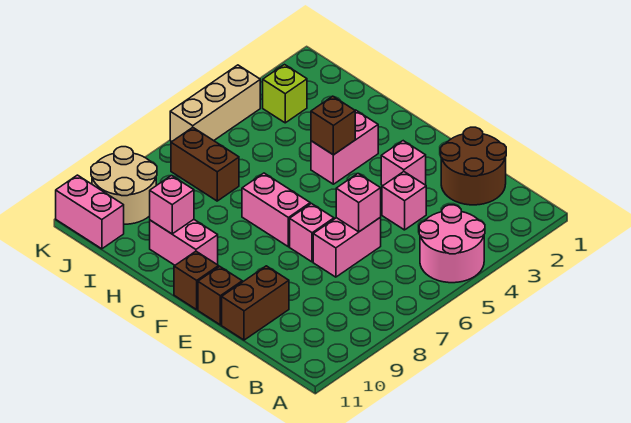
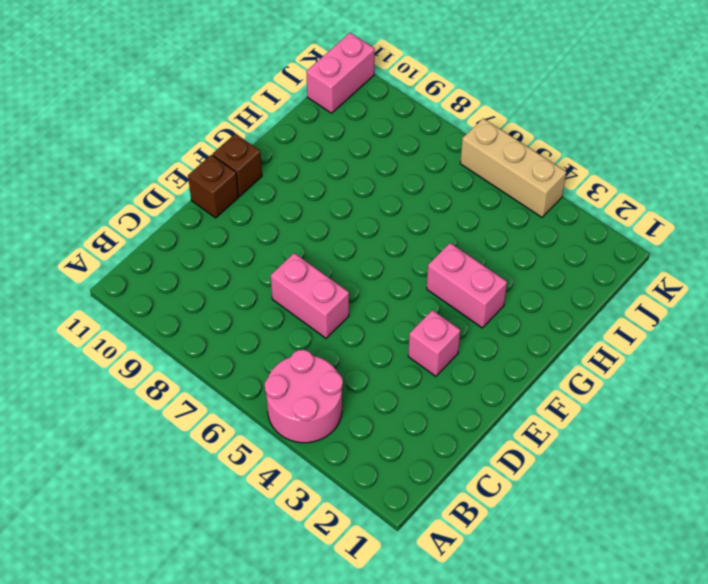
none -> brown 2x2 round brick [440,127,506,205]
none -> pink 1x1 brick [382,172,426,230]
none -> brown 1x2 brick [222,266,289,340]

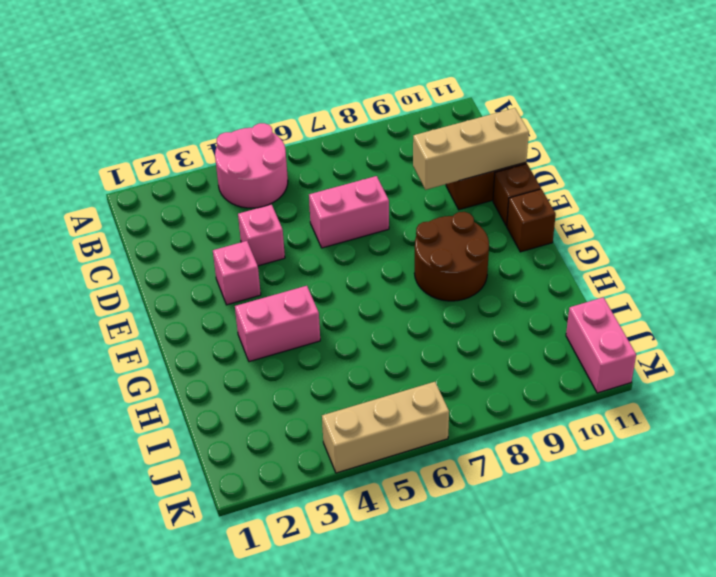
tan 1x3 brick [413,108,529,190] -> none
brown 2x2 round brick [414,212,489,301] -> brown 2x2 round brick moved to [440,127,506,205]
none -> pink 1x1 brick [290,204,334,262]
none -> pink 1x2 brick [242,173,310,247]
none -> pink 1x2 brick [150,219,218,265]

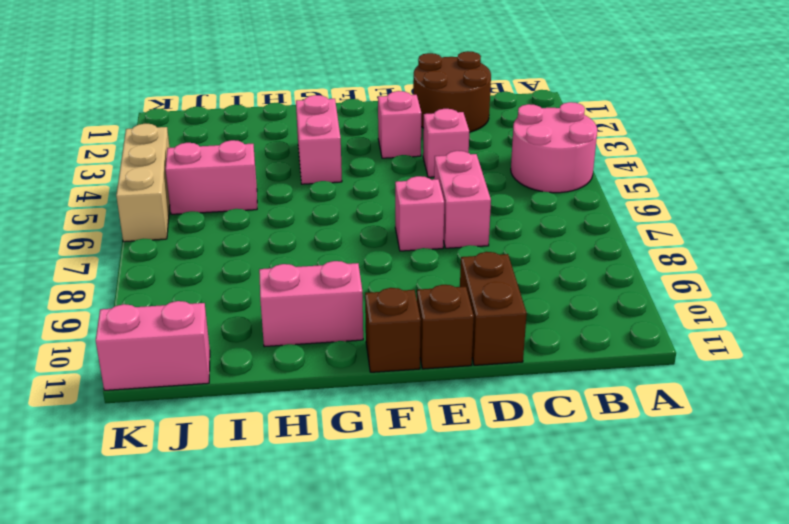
pink 1x2 brick [166,140,257,214] -> pink 1x2 brick moved to [242,173,310,247]
none -> brown 1x2 brick [171,128,239,201]
none -> lime 1x1 brick [263,65,307,123]
none -> tan 2x2 round brick [91,147,157,224]

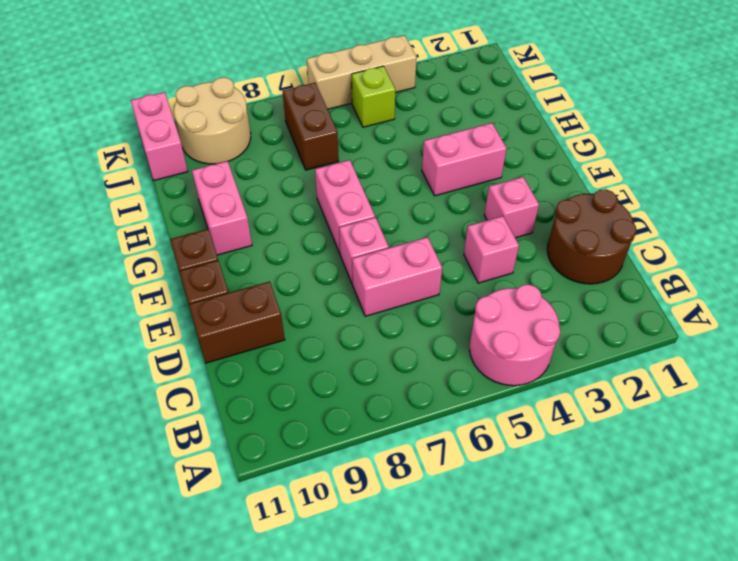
lime 1x1 brick [352,66,395,127] -> lime 1x1 brick moved to [263,65,307,123]
none -> pink 1x1 brick [336,174,381,232]
none -> brown 1x1 brick [311,96,355,155]
none -> pink 1x1 brick [150,176,194,234]

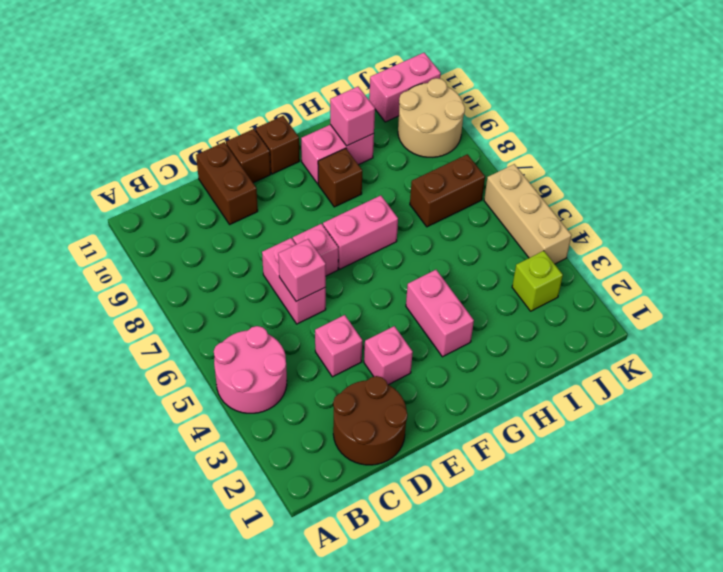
brown 1x1 brick [318,148,362,207] -> brown 1x1 brick moved to [311,96,355,155]

